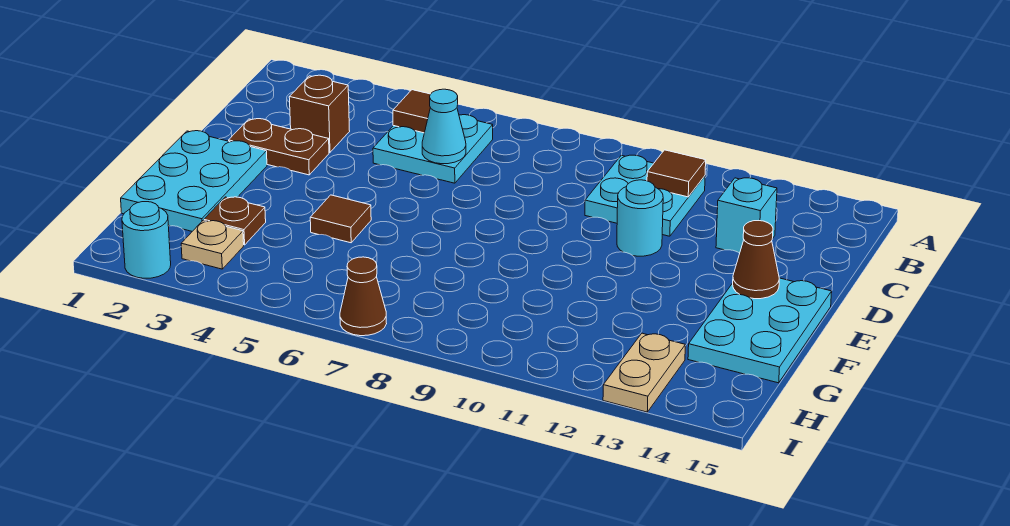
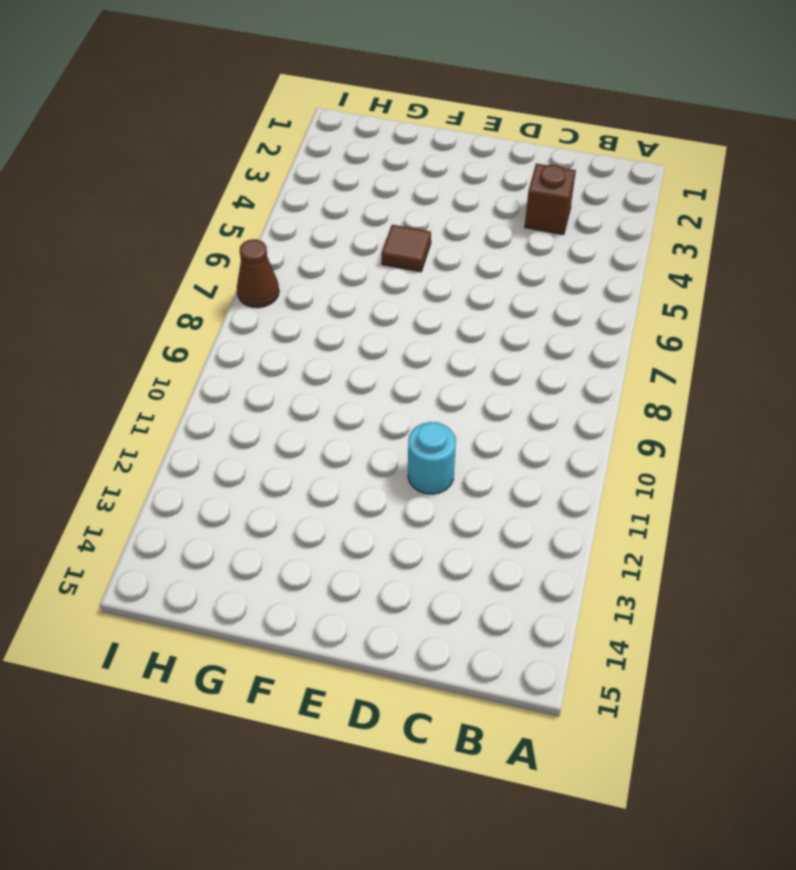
none -> cyan 2x2 plate [373,115,493,183]
none -> cyan 2x2 plate [585,155,705,236]
none -> cyan 1x1 brick [716,178,777,253]

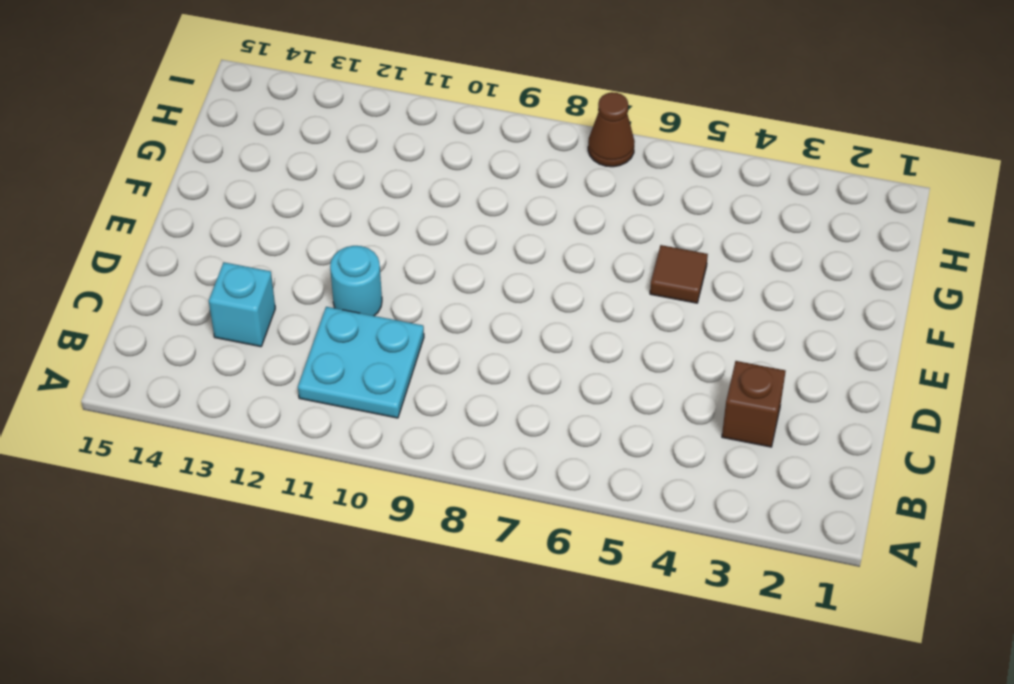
none -> cyan 2x2 plate [373,115,493,183]
none -> brown 1x2 plate [229,119,329,175]
none -> cyan 2x3 plate [121,131,267,231]

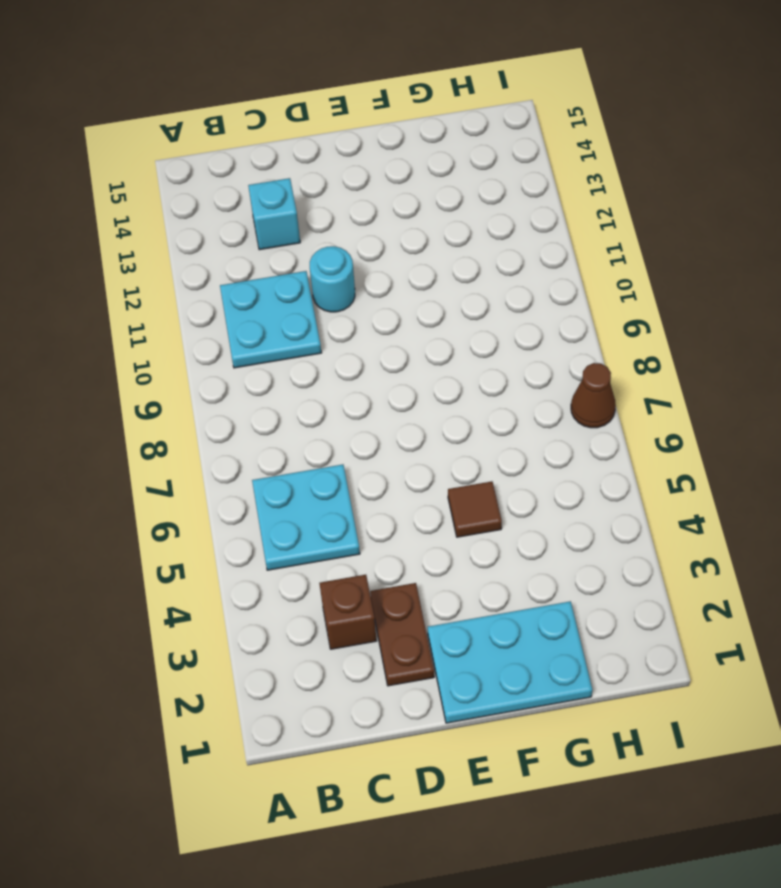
none -> cyan 2x3 plate [688,278,832,383]
none -> brown 1x1 plate [204,197,266,245]
none -> tan 1x1 plate [181,221,244,269]

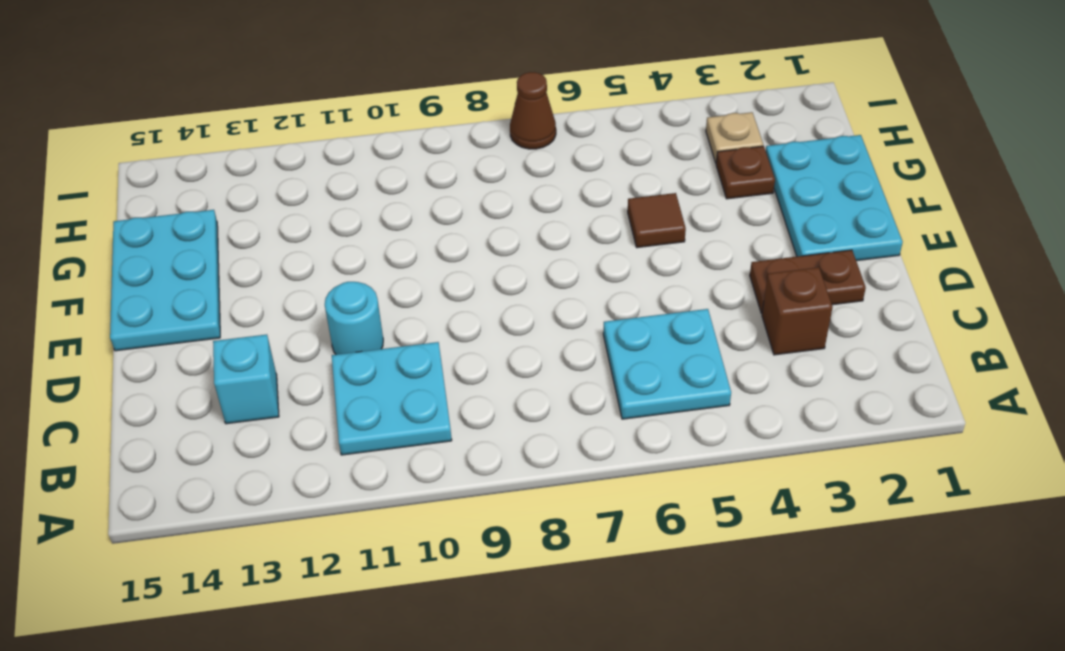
none -> tan 1x2 plate [603,333,685,412]
none -> cyan 1x1 round brick [122,202,171,278]
none -> brown 1x1 tile [393,90,430,133]

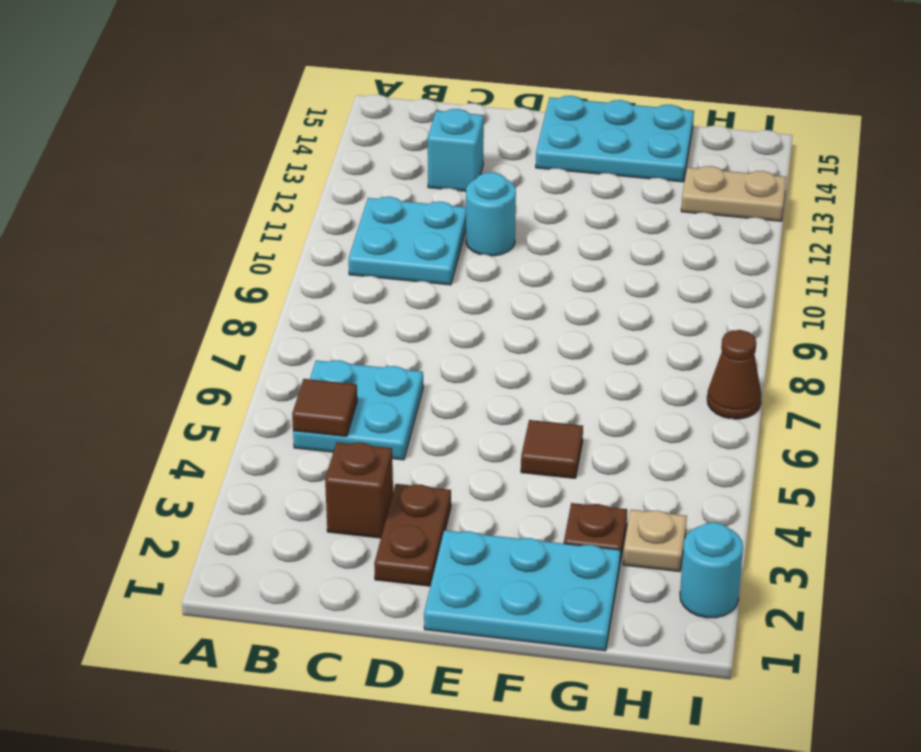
none -> brown 1x1 tile [647,150,706,197]
none -> cyan 1x1 cone [422,89,466,164]
none -> brown 1x1 cone [733,221,779,299]

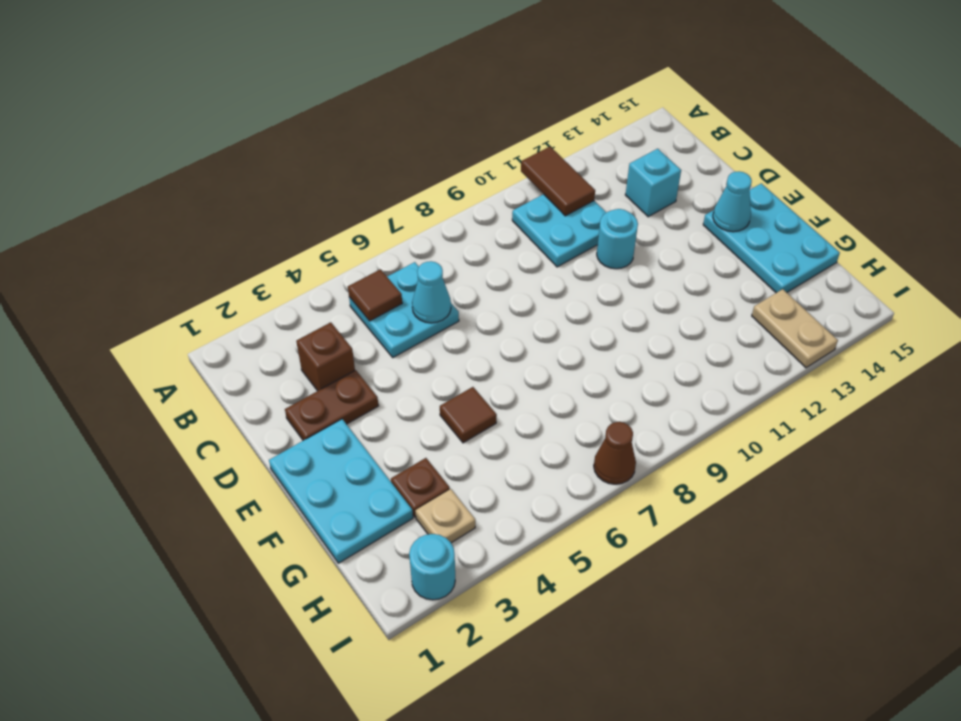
brown 1x2 tile [521,147,595,216] -> brown 1x1 tile [647,150,706,197]
cyan 1x1 cone [713,171,752,232] -> brown 1x1 cone [733,221,779,299]

